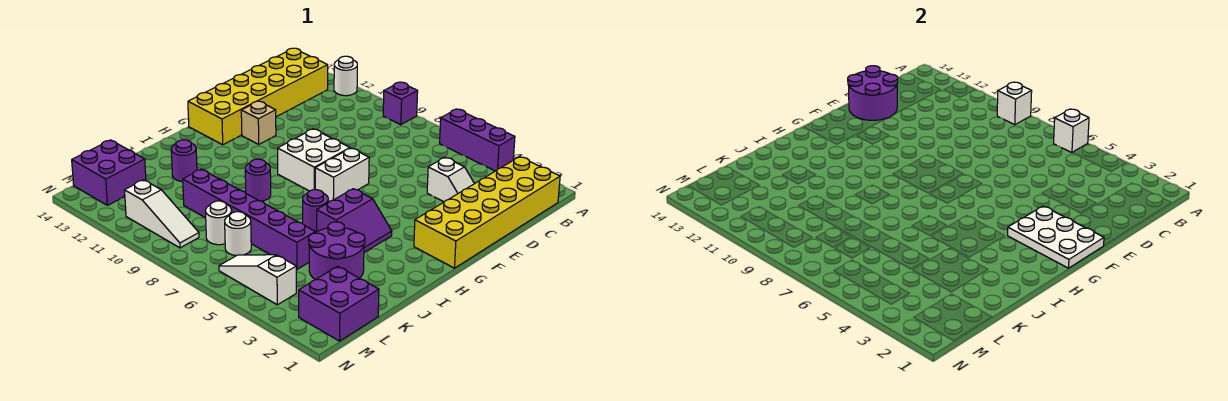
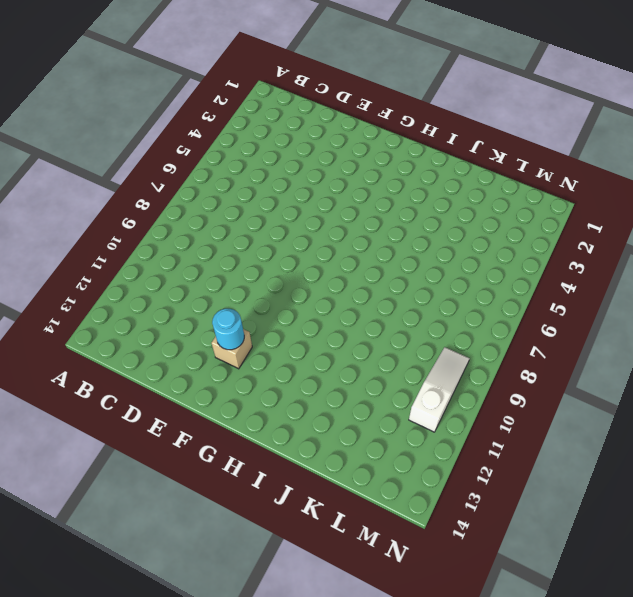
cyan 1x1 round brick [212,309,244,350] -> none
none -> purple 1x3 brick [440,109,515,171]
none -> purple 1x1 brick [383,82,418,125]
none -> white 1x1 round brick [334,56,357,96]

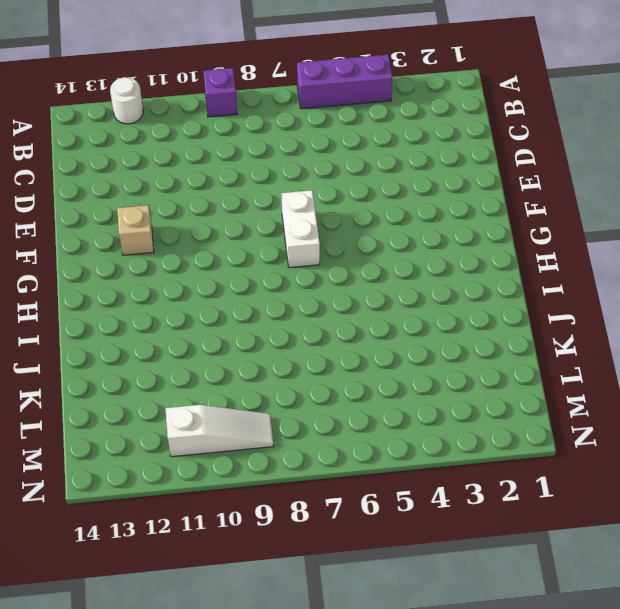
none -> yellow 2x6 brick [414,157,560,268]
none -> yellow 2x6 brick [188,48,328,145]
none -> white 1x2 slope [427,157,474,202]

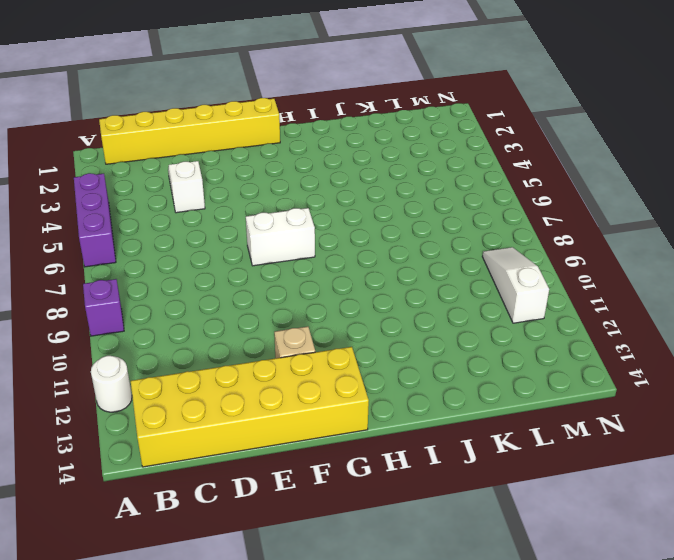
yellow 1x6 brick [99,98,280,164] -> yellow 2x6 brick [414,157,560,268]
none -> white 2x2 brick [278,129,350,191]
none -> purple 2x2 slope [317,189,392,252]
none -> purple 1x1 round brick [303,190,328,233]

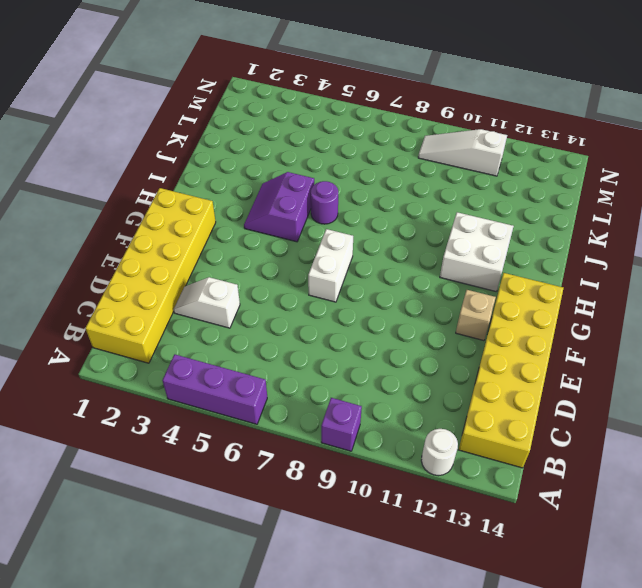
white 2x2 brick [440,212,514,292] -> white 2x2 brick moved to [278,129,350,191]
none -> purple 1x1 round brick [245,159,271,201]
none -> purple 2x2 round brick [309,222,365,280]
none -> purple 1x1 round brick [171,140,197,182]

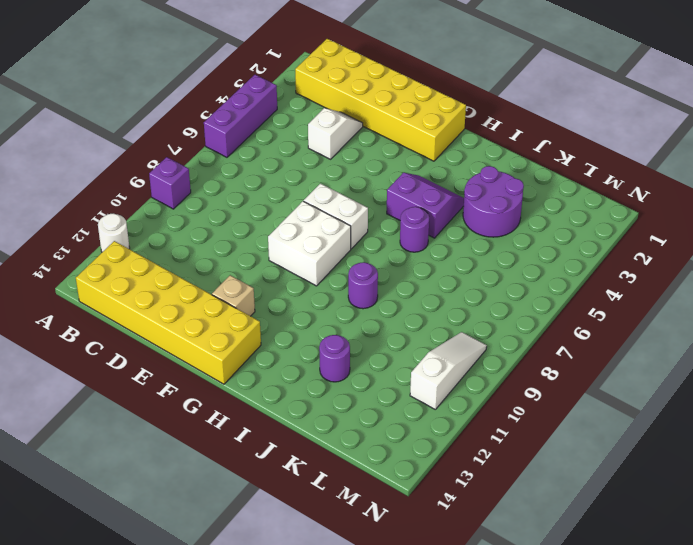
none -> purple 1x6 brick [183,169,315,269]
none -> purple 2x2 brick [299,266,379,341]
none -> white 1x1 round brick [225,212,251,256]

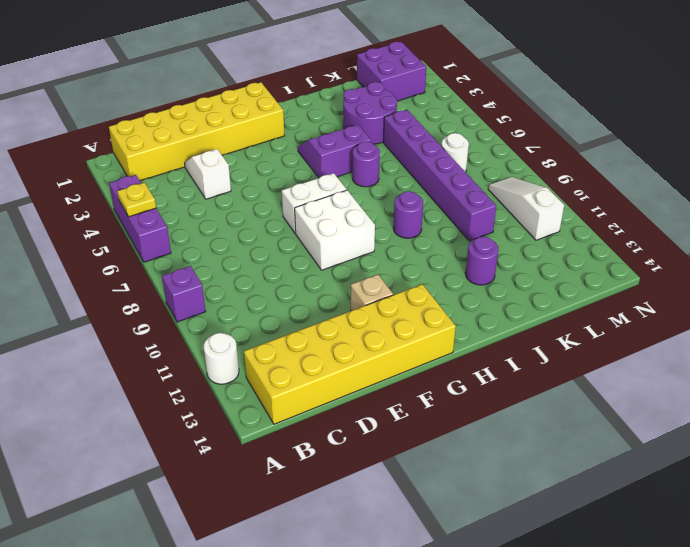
yellow 1x1 plate [117,183,156,217] -> none
none -> white 1x1 round brick [206,201,232,245]
none -> purple 2x2 brick [72,140,146,205]
none -> white 1x3 slope [219,255,296,305]

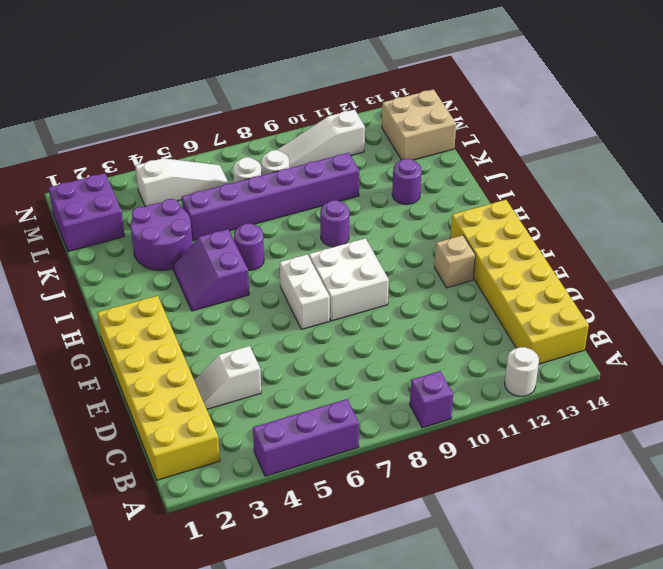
tan 2x2 brick [382,89,456,160] -> purple 2x2 brick [72,140,146,205]
none -> white 1x1 brick [1054,109,1089,153]
none -> white 1x1 brick [997,82,1032,125]
none -> purple 2x2 round brick [848,66,898,120]

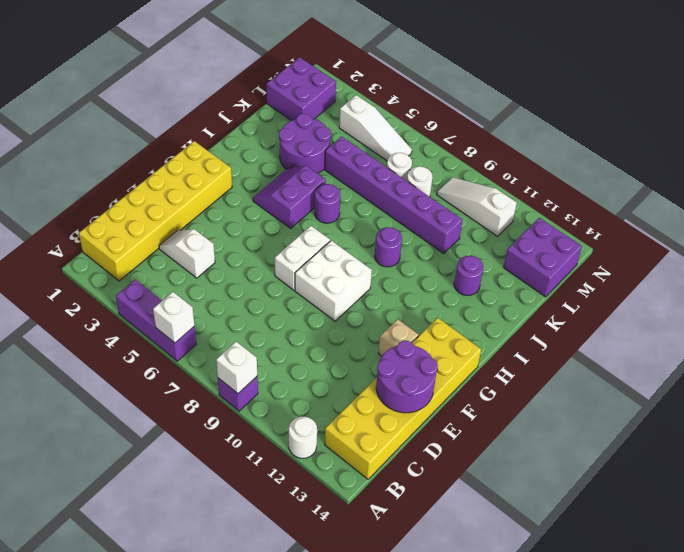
none -> white 2x3 plate [1008,206,1104,268]

